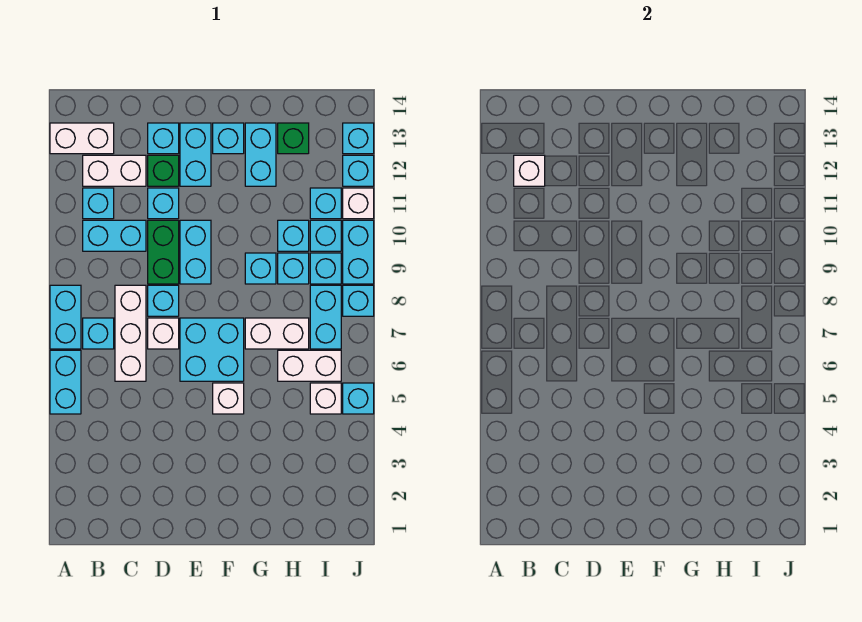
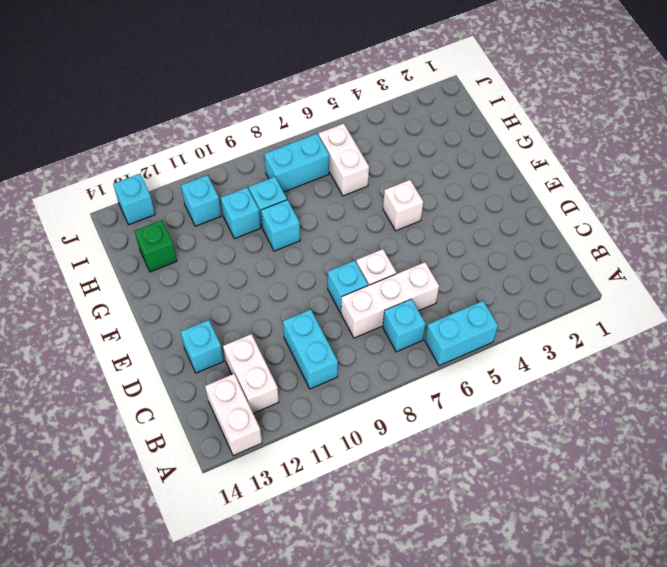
none -> cyan 1x2 brick [50,285,81,349]
none -> cyan 1x1 brick [83,188,114,219]
none -> green 1x2 brick [148,220,179,284]
none -> cyan 1x1 brick [148,188,179,219]

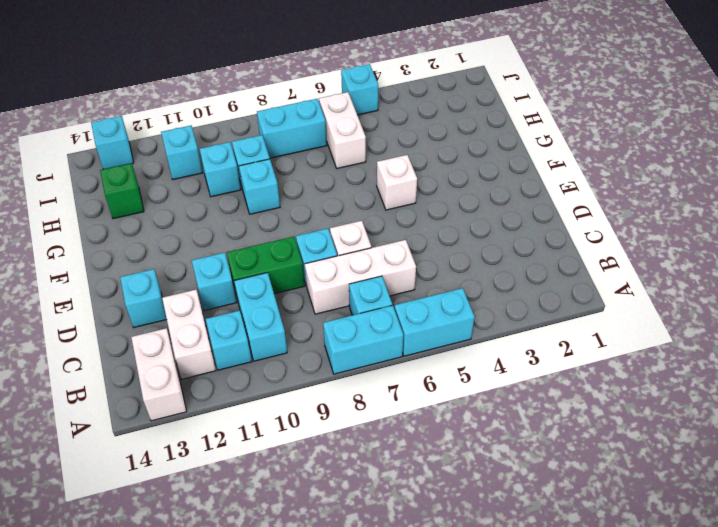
none -> green 1x1 brick [148,155,179,186]
none -> cyan 2x2 brick [180,318,244,381]
none -> cyan 1x2 brick [180,220,211,284]
none -> cyan 1x2 brick [180,123,211,186]

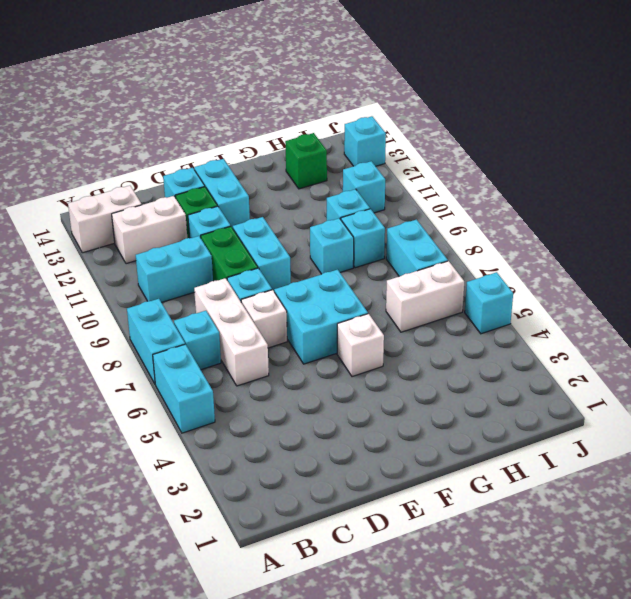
none -> cyan 1x1 brick [83,188,114,219]
none -> cyan 1x1 brick [213,123,244,154]
none -> white 1x2 brick [245,318,309,349]
none -> cyan 1x2 brick [245,123,276,186]

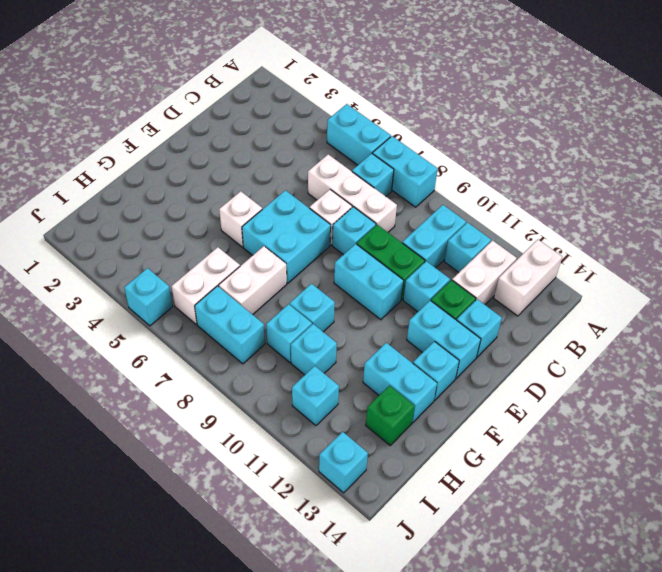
none -> white 1x1 brick [310,383,341,414]
none -> cyan 1x1 brick [310,253,341,284]
none -> cyan 1x1 brick [310,220,341,251]
none -> cyan 1x1 brick [343,285,374,316]

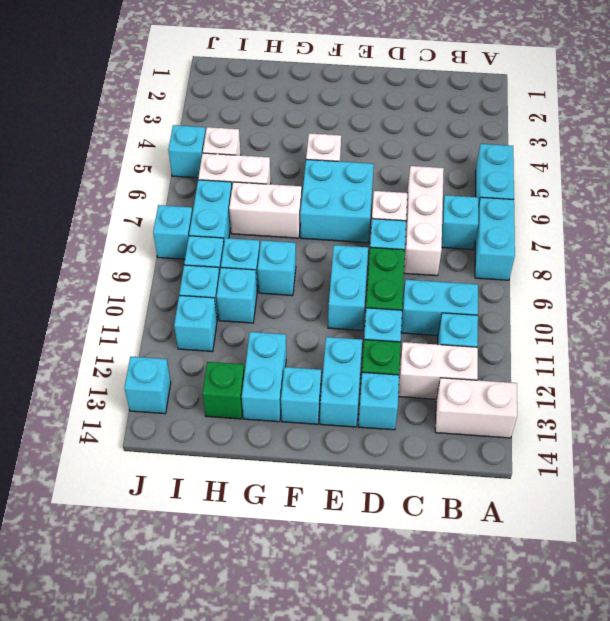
none -> cyan 1x2 brick [343,220,374,284]
none -> white 1x1 brick [343,188,374,219]
none -> cyan 1x1 brick [343,155,374,186]
none -> white 1x1 brick [514,155,545,186]

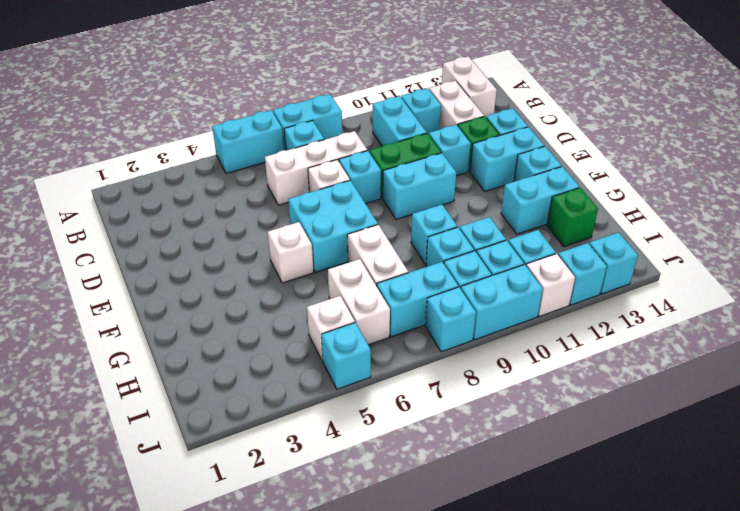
none -> white 1x1 brick [514,155,545,186]

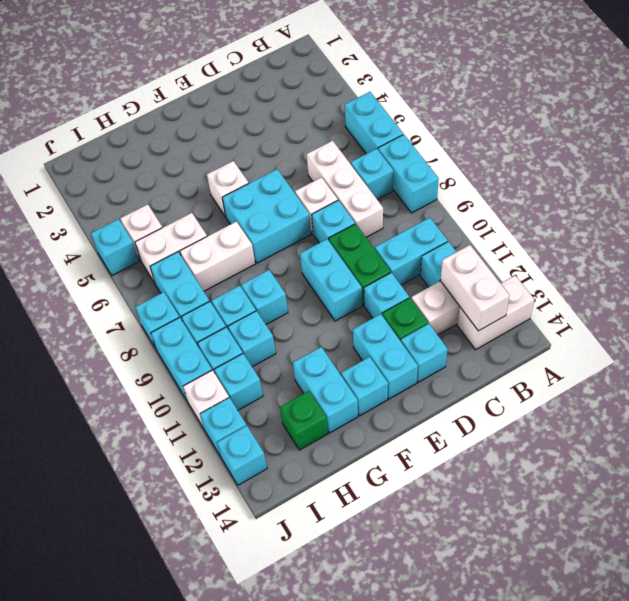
white 1x2 brick [440,245,510,331] -> white 1x1 brick [514,155,545,186]

